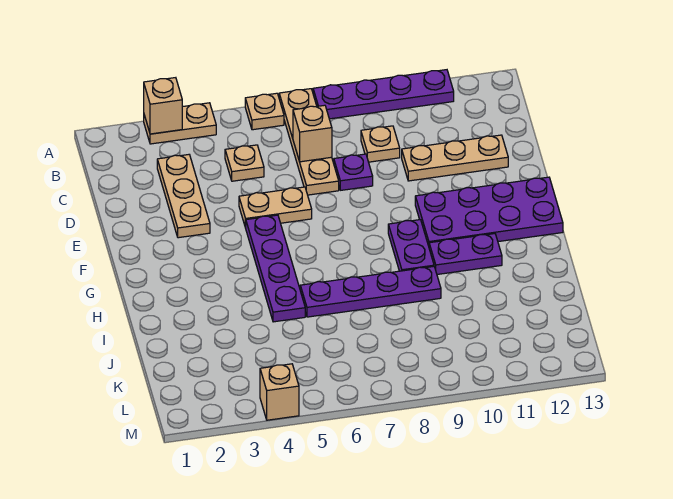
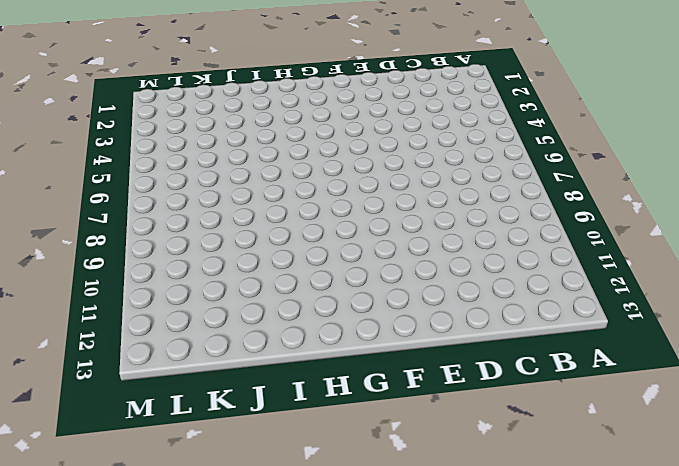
none -> tan 1x2 plate [144,103,216,144]
none -> tan 1x1 plate [245,93,284,130]
none -> tan 1x4 plate [279,89,339,195]

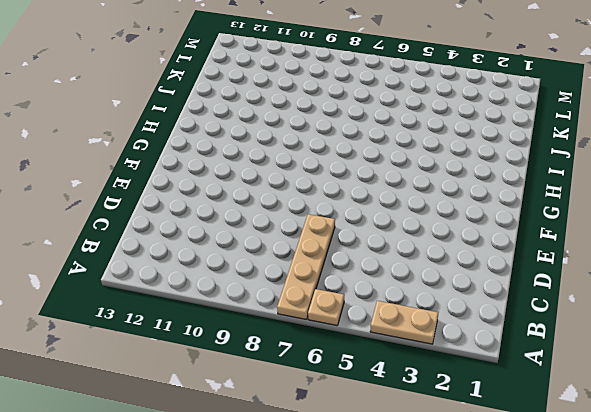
none -> purple 1x4 plate [313,70,454,119]
none -> tan 1x3 plate [157,155,210,238]
none -> tan 1x1 plate [225,145,264,181]

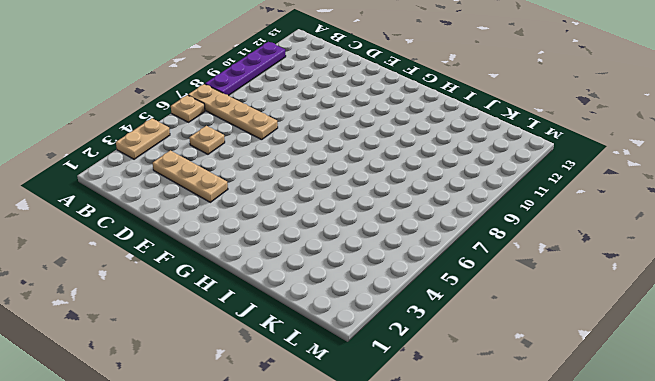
none -> tan 1x1 plate [361,126,400,162]
none -> purple 1x1 plate [334,154,373,190]
none -> tan 1x3 plate [402,135,508,181]

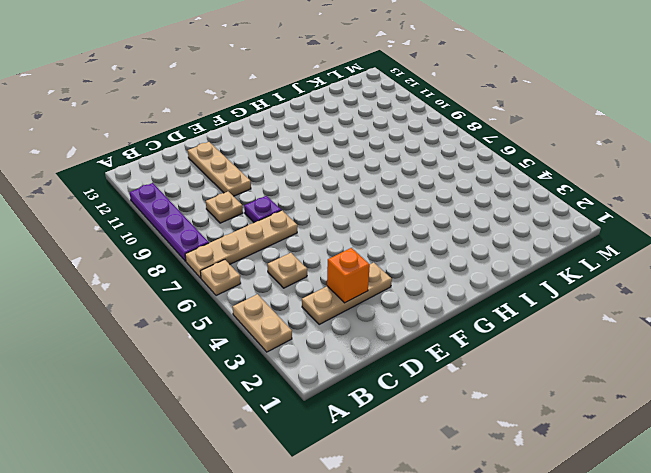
orange 1x1 brick [327,248,370,303] -> none
none -> tan 1x2 plate [239,187,312,228]
none -> purple 1x4 plate [246,215,305,322]
none -> purple 2x4 plate [415,177,563,246]

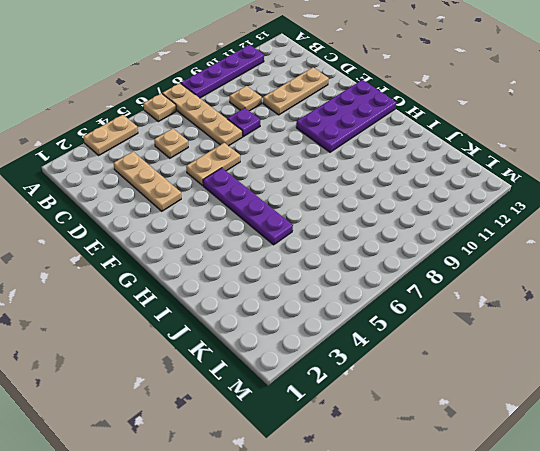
none -> purple 1x2 plate [388,220,434,271]
none -> purple 1x2 plate [429,234,502,274]
none -> purple 1x4 plate [300,267,441,317]

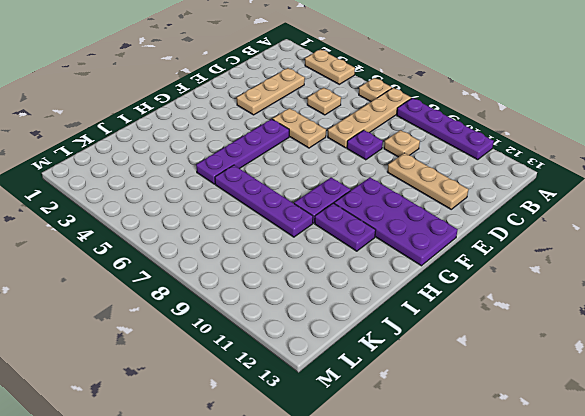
none -> tan 1x1 brick [260,364,299,420]
none -> tan 1x1 brick [144,78,182,134]
none -> tan 1x1 brick [293,105,332,162]

